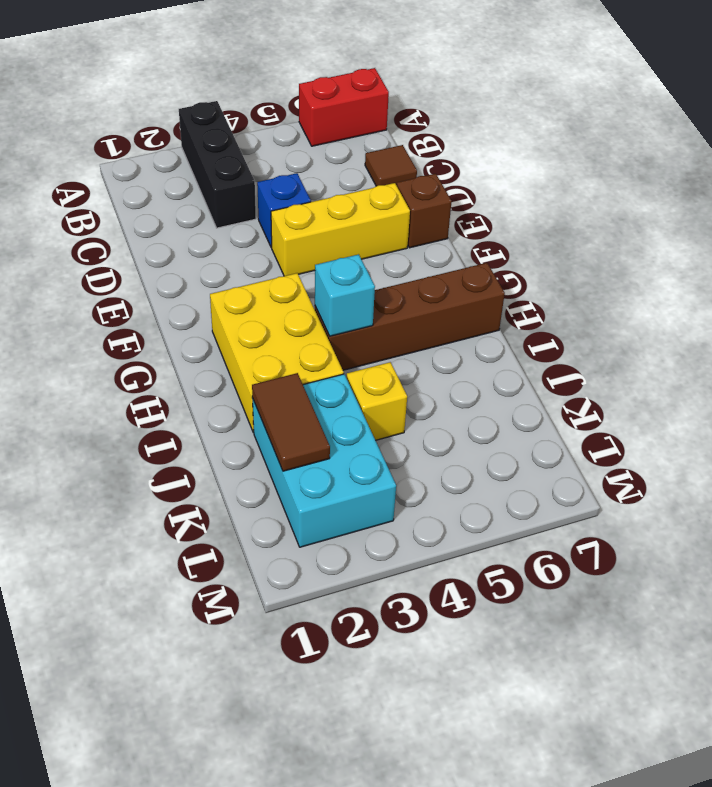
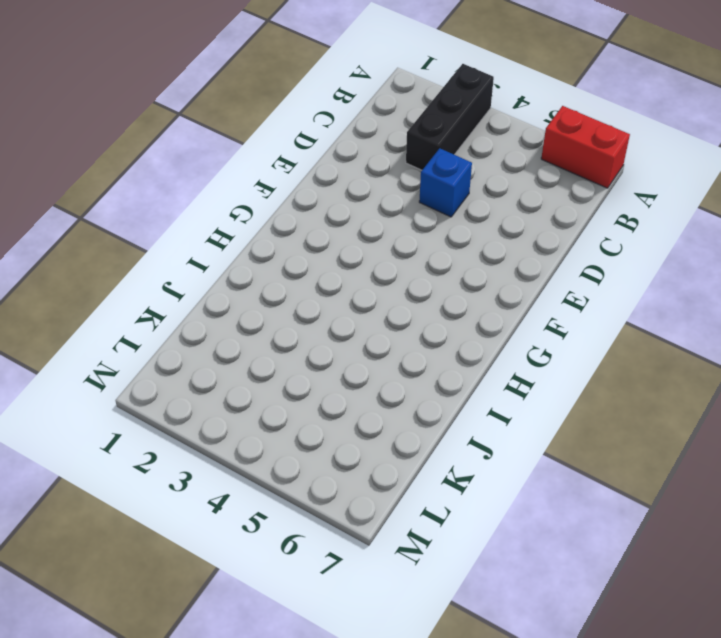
none -> brown 1x1 tile [365,145,417,186]
none -> yellow 1x3 brick [271,183,410,276]
none -> brown 1x1 brick [397,174,452,248]

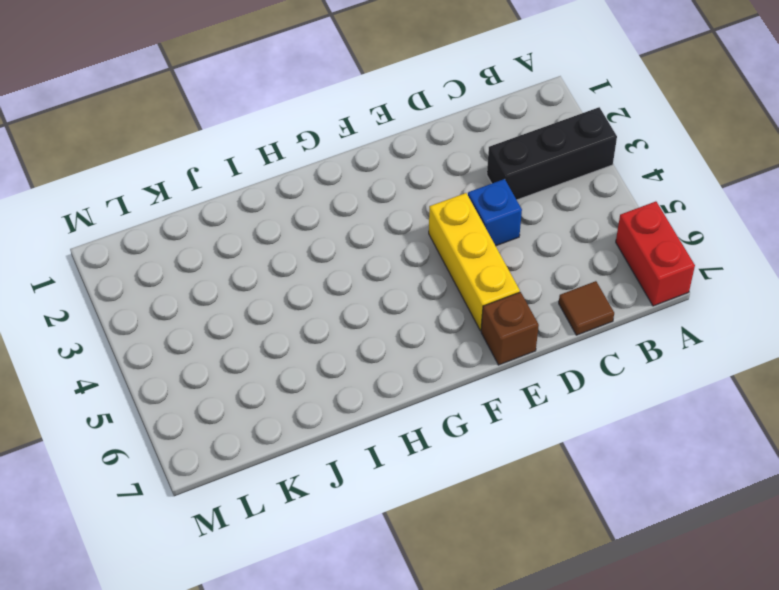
none -> yellow 2x3 brick [210,273,344,432]
none -> brown 1x4 brick [315,263,505,370]
none -> cyan 2x3 brick [253,374,396,547]

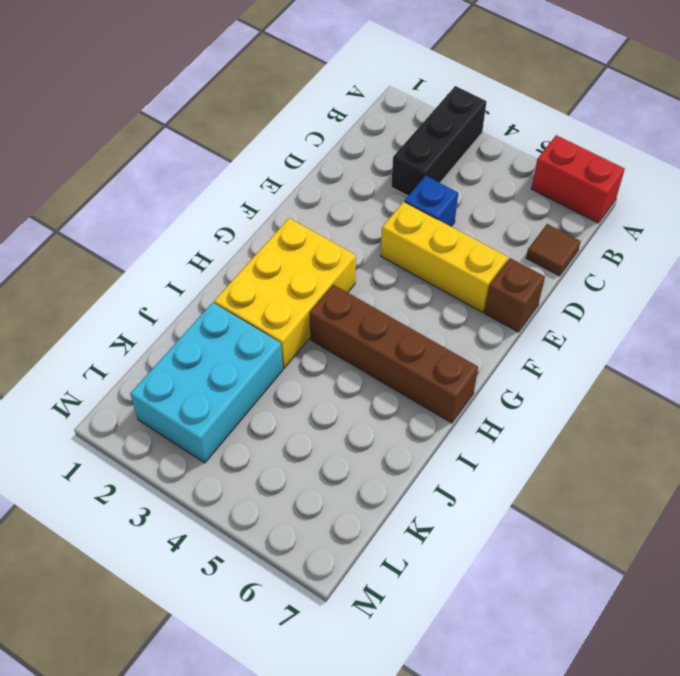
none -> yellow 1x1 brick [347,362,407,440]
none -> cyan 1x1 brick [315,254,375,336]
none -> brown 1x2 tile [252,373,330,471]

